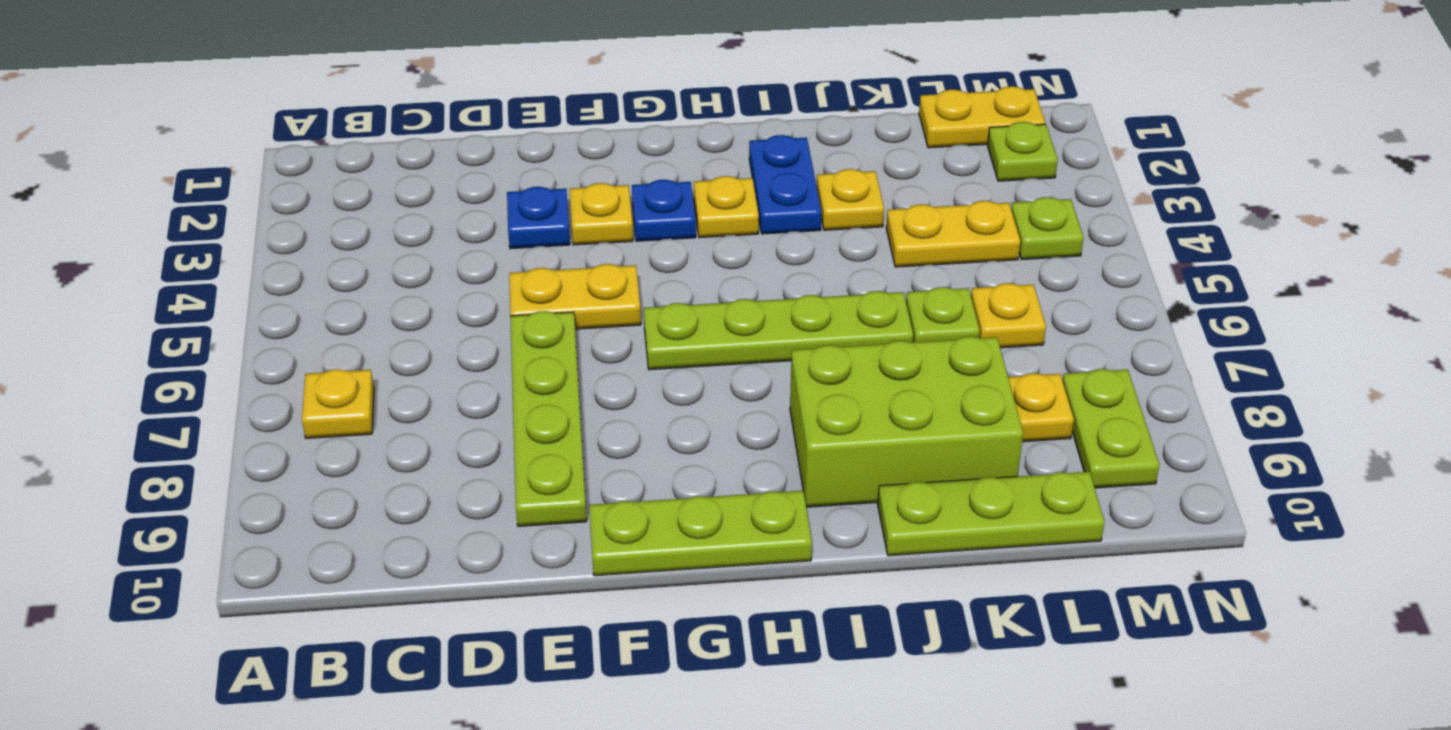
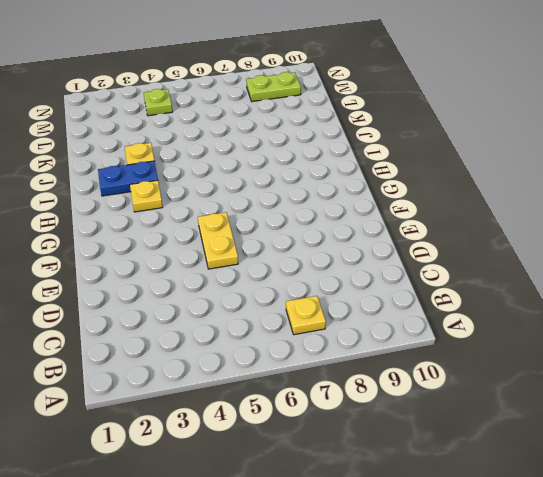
none -> blue 1x1 plate [507,187,570,249]
none -> lime 1x4 plate [510,311,587,526]
none -> yellow 1x1 plate [570,183,633,245]

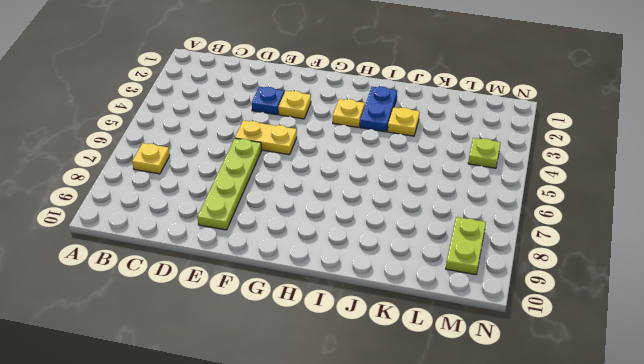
none -> lime 1x3 plate [589,491,812,576]
none -> blue 1x1 plate [632,180,696,241]
none -> lime 1x4 plate [644,291,913,370]

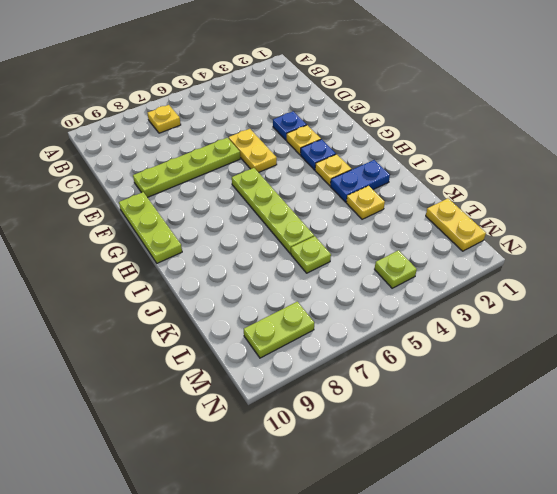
none -> lime 2x3 brick [790,336,1023,507]
none -> lime 1x3 plate [878,472,1105,556]
none -> yellow 1x2 plate [886,201,1020,267]

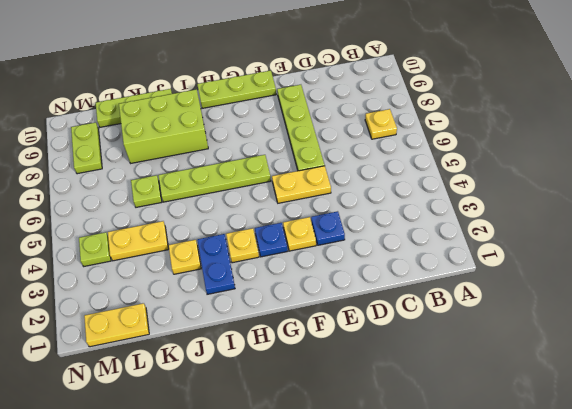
none -> yellow 1x1 plate [971,283,1046,348]
none -> yellow 1x1 plate [1008,373,1074,442]
none -> lime 1x1 plate [988,122,1058,181]

